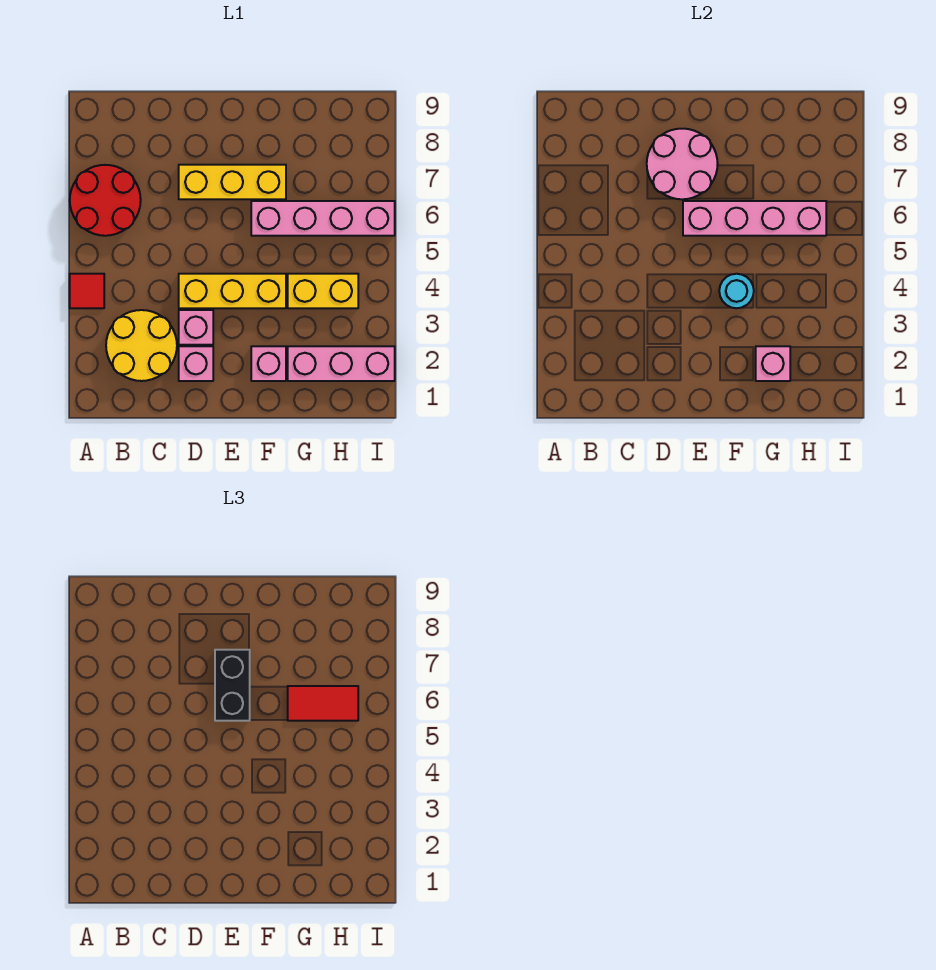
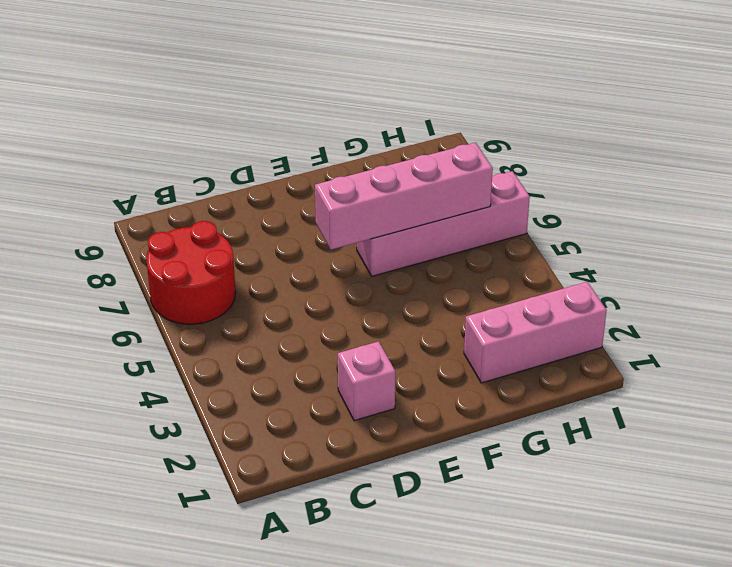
none -> red 1x1 tile [70,274,104,308]
none -> yellow 2x2 round brick [106,310,177,381]
none -> pink 1x1 brick [179,310,213,345]

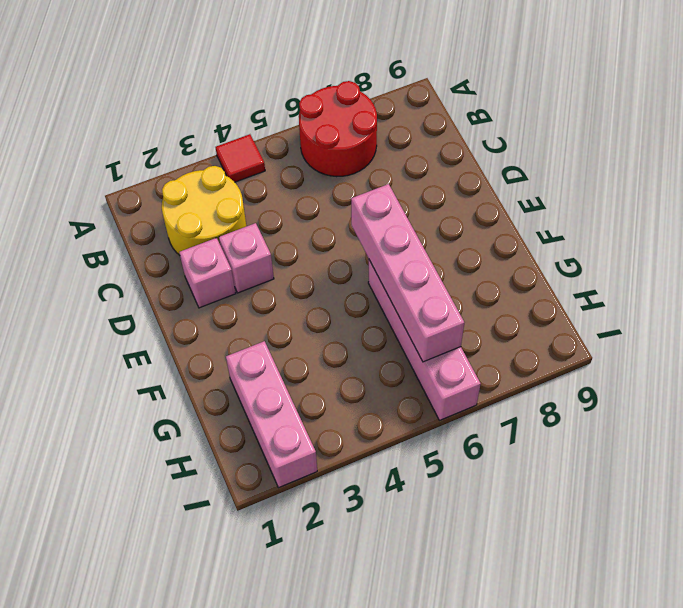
none -> yellow 1x3 brick [179,274,286,308]
none -> yellow 1x3 brick [179,165,286,199]
none -> pink 1x1 brick [251,346,286,381]

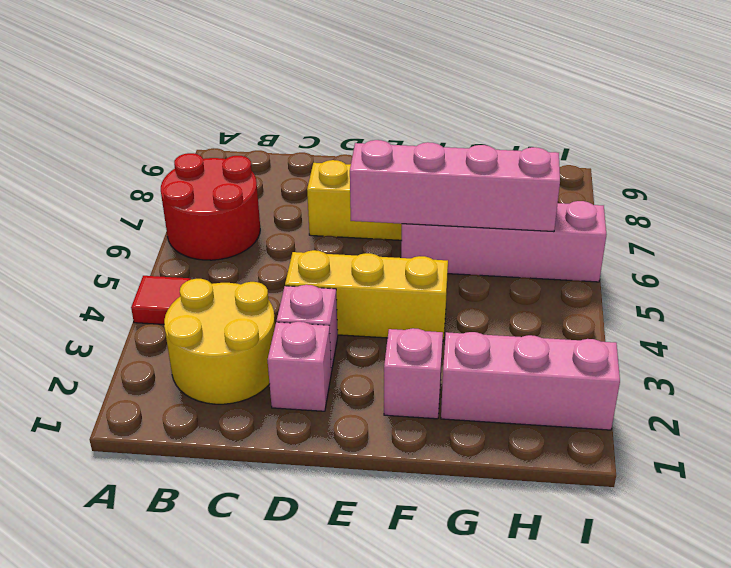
none -> yellow 1x2 brick [288,274,358,308]
none -> pink 2x2 round brick [647,129,718,199]
none -> cyan 1x1 round brick [719,274,754,308]

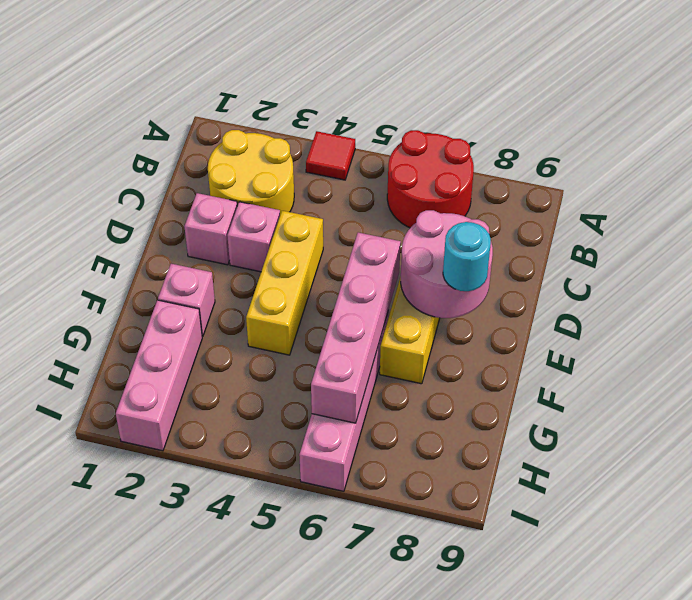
cyan 1x1 round brick [443,222,491,291] -> cyan 1x1 round brick moved to [719,274,754,308]
none -> yellow 1x2 brick [288,274,358,308]
none -> pink 1x1 brick [756,346,790,381]
none -> black 1x2 brick [215,650,250,721]

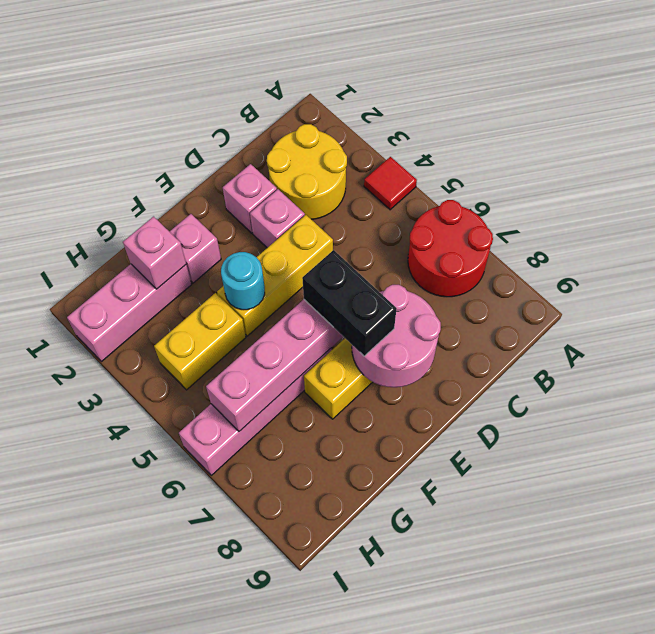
none -> red 1x2 tile [288,686,358,721]

